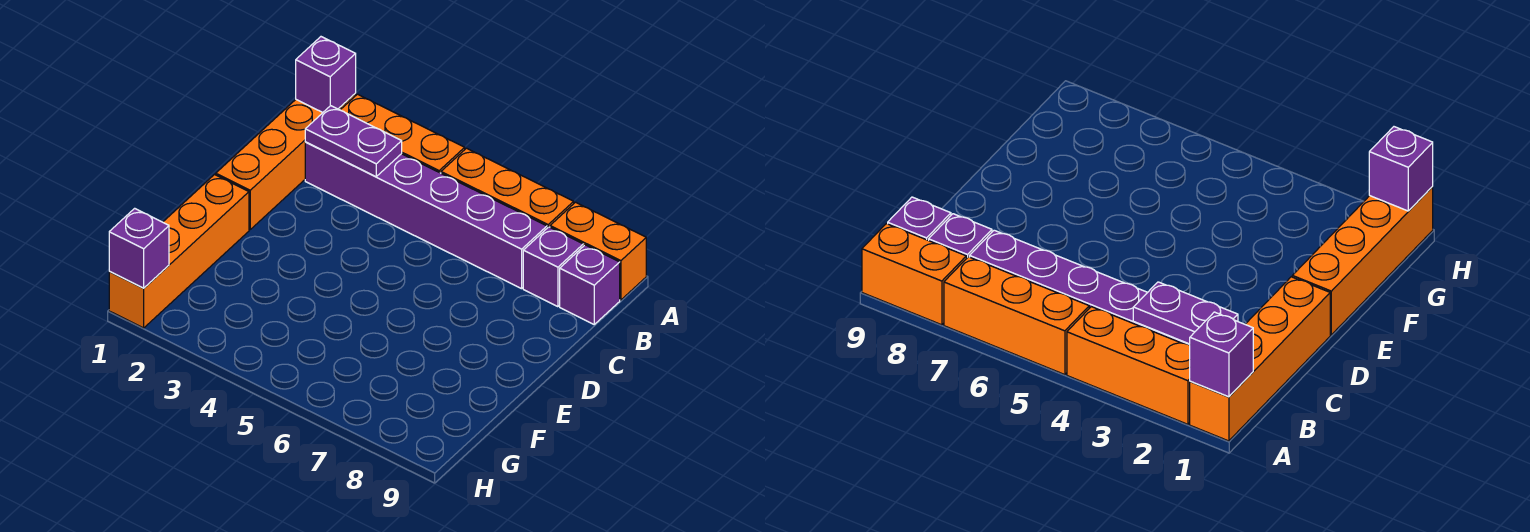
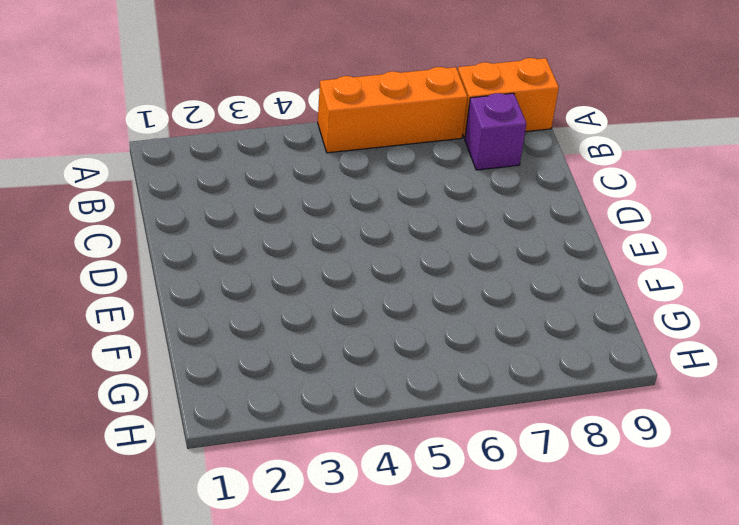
none -> orange 1x4 brick [216,94,356,229]
none -> orange 1x3 brick [341,94,465,173]

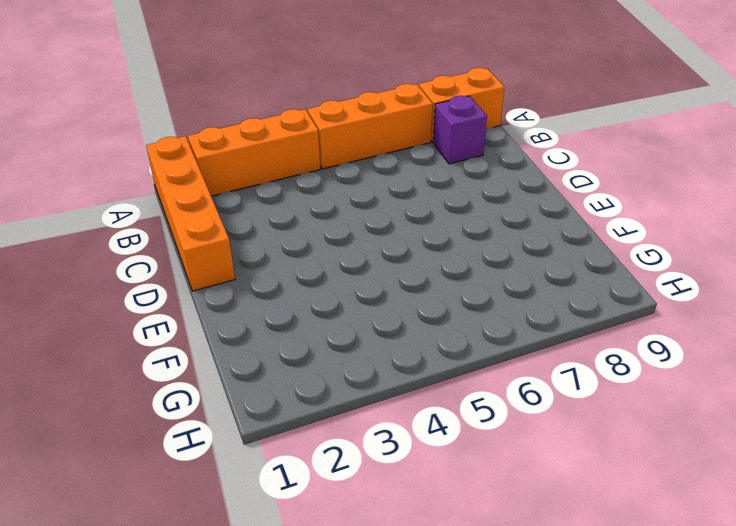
none -> purple 1x6 brick [305,142,547,289]
none -> purple 1x1 brick [560,245,620,324]

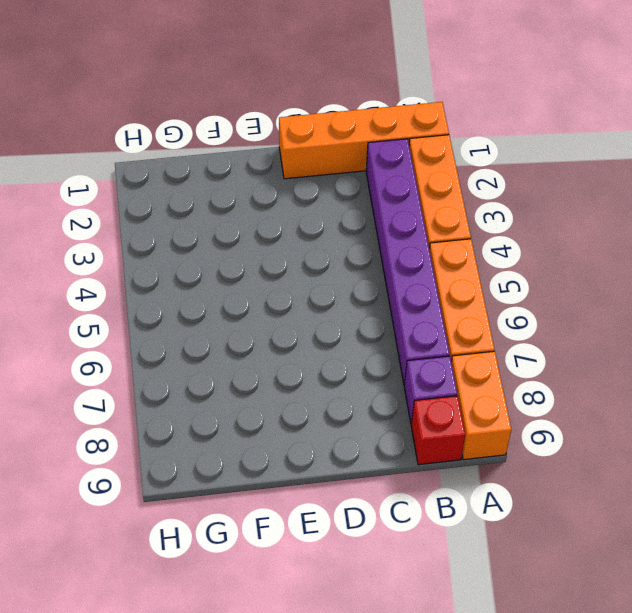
red 1x1 brick [411,396,465,465] -> purple 1x1 brick [560,245,620,324]
none -> orange 1x4 brick [109,175,249,328]
none -> purple 1x1 brick [296,37,356,112]

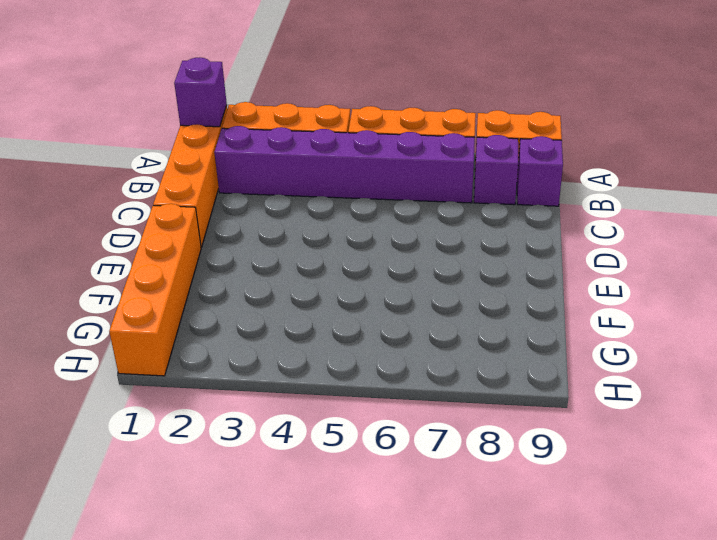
none -> purple 1x2 plate [305,106,402,177]
none -> purple 1x1 brick [109,208,169,288]

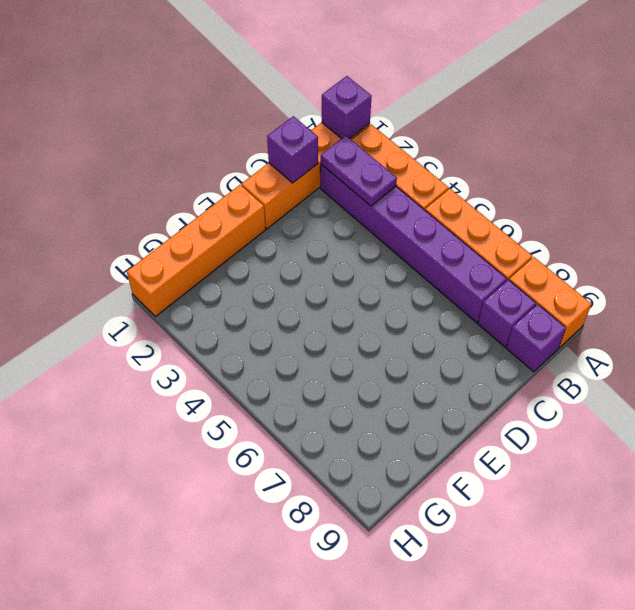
purple 1x1 brick [267,116,318,183] -> purple 1x1 brick moved to [109,208,169,288]

